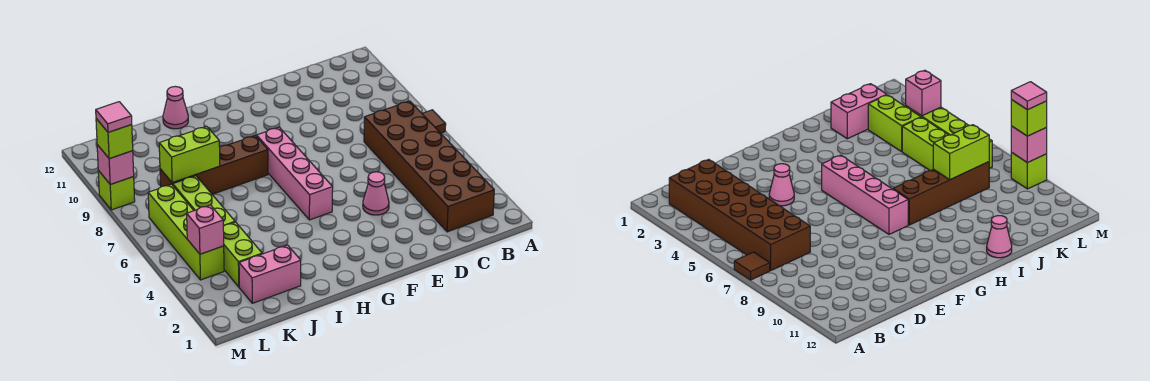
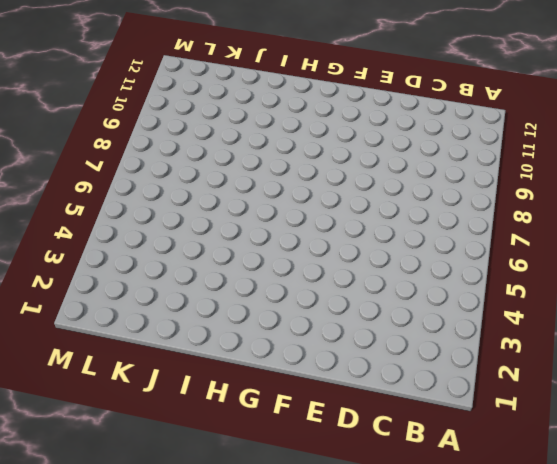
none -> brown 1x1 tile [422,110,446,133]
none -> brown 2x6 brick [364,101,494,232]
none -> pink 1x1 cone [363,172,389,215]

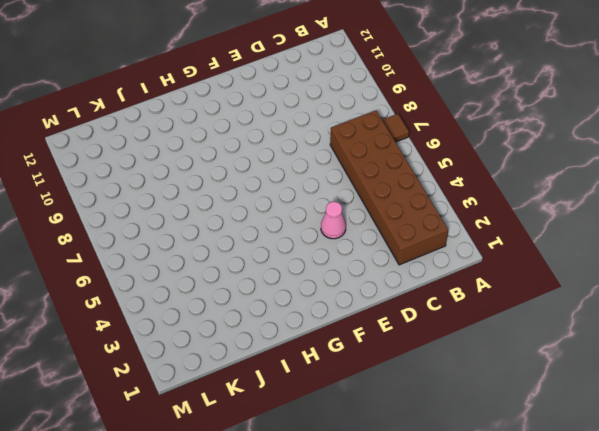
none -> pink 1x4 brick [257,127,333,220]
none -> brown 1x4 brick [160,135,268,194]
none -> pink 1x1 cone [163,86,188,129]

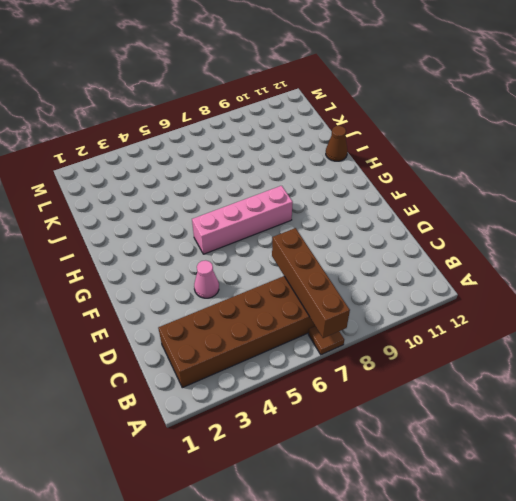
brown 1x4 brick [272,228,350,338] -> brown 1x4 brick moved to [160,135,268,194]
brown 1x1 cone [326,126,348,161] -> pink 1x1 cone [163,86,188,129]
none -> pink 1x2 brick [239,245,301,303]
none -> lime 1x2 brick [223,222,262,287]
none -> lime 1x3 brick [173,176,235,226]

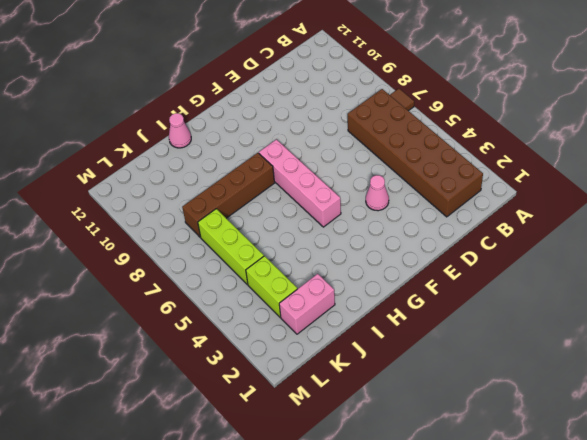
none -> lime 1x4 brick [148,184,224,280]
none -> lime 1x1 brick [98,171,135,210]
none -> lime 1x2 brick [159,126,220,183]

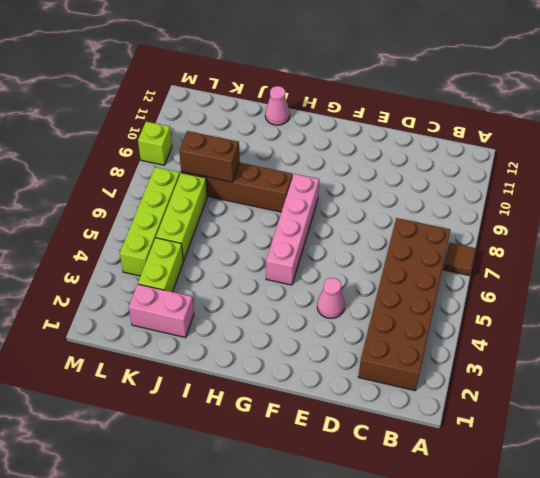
brown 1x2 brick [179,131,240,182] -> lime 1x2 brick [159,126,220,183]
none -> pink 1x1 brick [187,205,224,254]
none -> pink 1x1 brick [97,145,134,184]
none -> lime 1x1 brick [96,119,133,159]

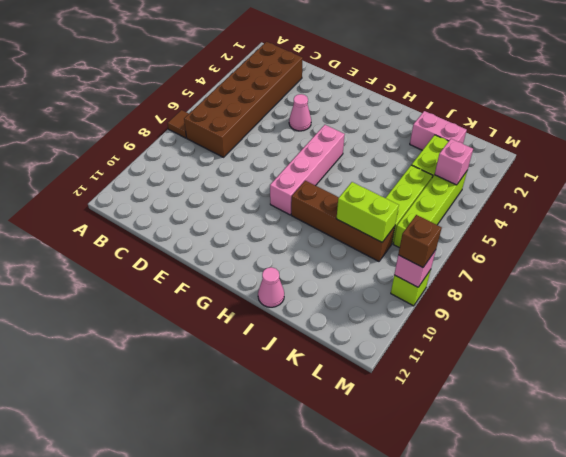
brown 1x1 brick [398,215,442,268] -> lime 1x1 brick [96,119,133,159]
none -> pink 1x1 tile [96,102,132,132]

